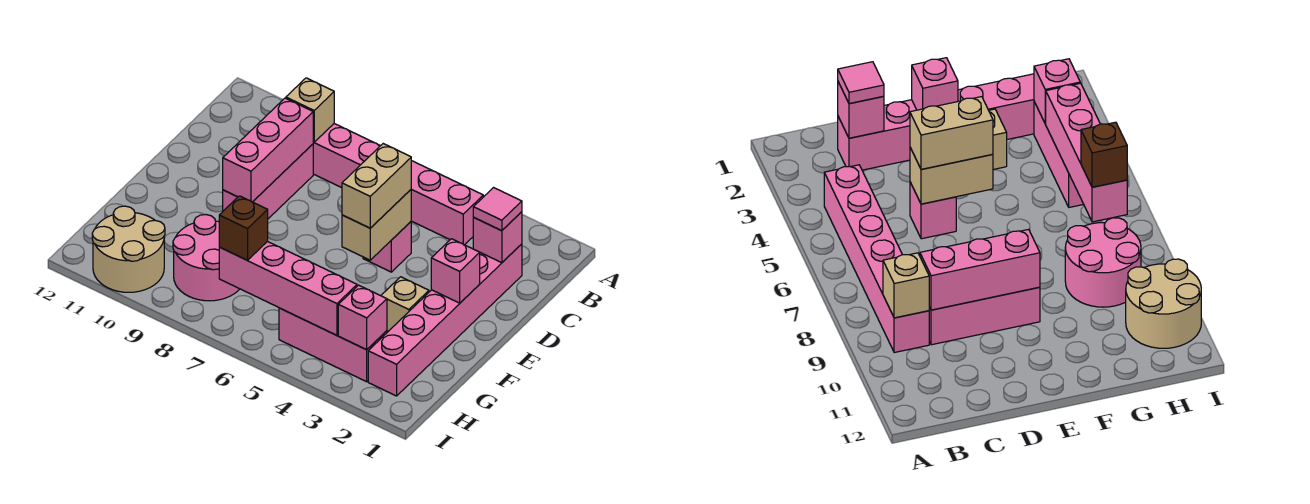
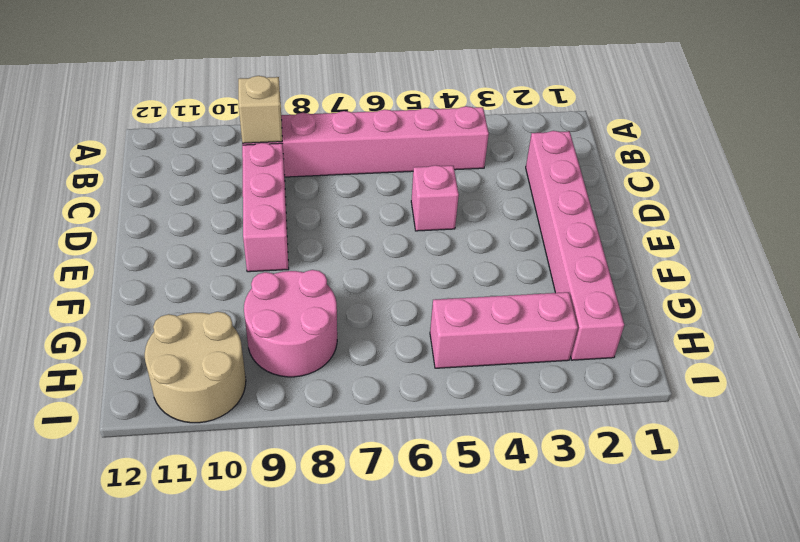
none -> tan 1x1 brick [381,277,429,331]
none -> pink 1x1 brick [473,212,522,263]
none -> pink 1x3 brick [223,98,313,202]

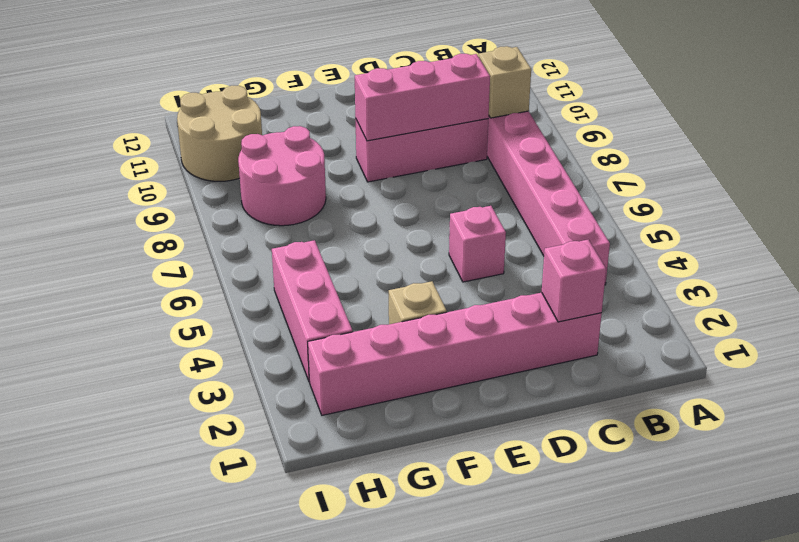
none -> tan 1x2 brick [342,190,411,260]
none -> pink 1x1 brick [431,239,480,303]
none -> pink 1x1 brick [338,285,387,350]

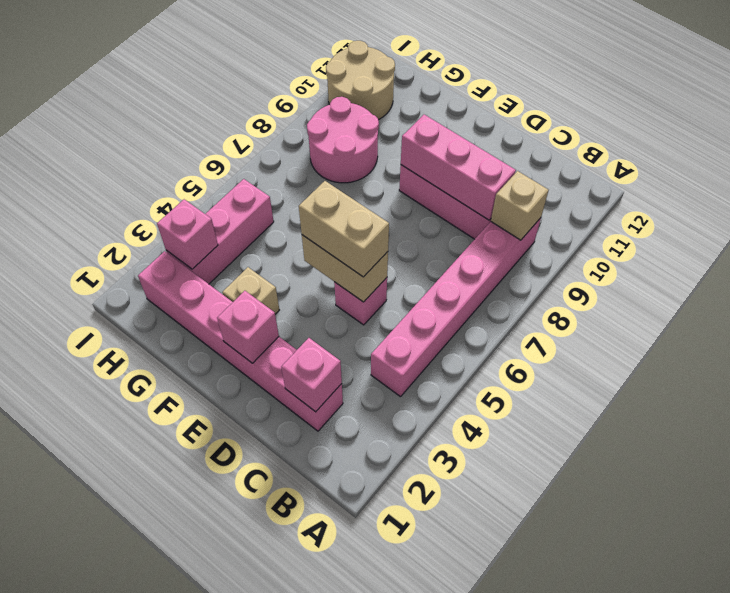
none -> pink 1x4 brick [219,241,357,335]
none -> pink 1x1 tile [473,188,522,231]
none -> brown 1x1 brick [219,196,268,260]

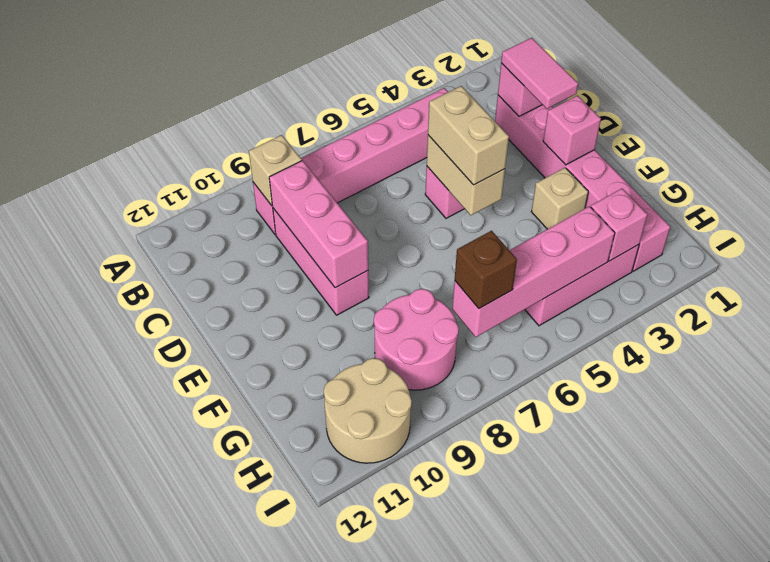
pink 1x2 tile [501,38,578,109] -> pink 1x1 tile [473,188,522,231]

